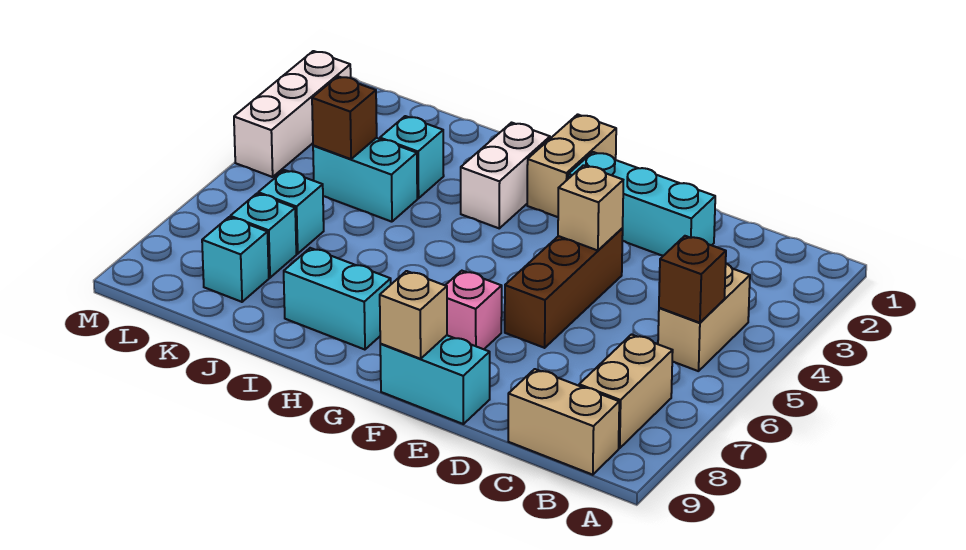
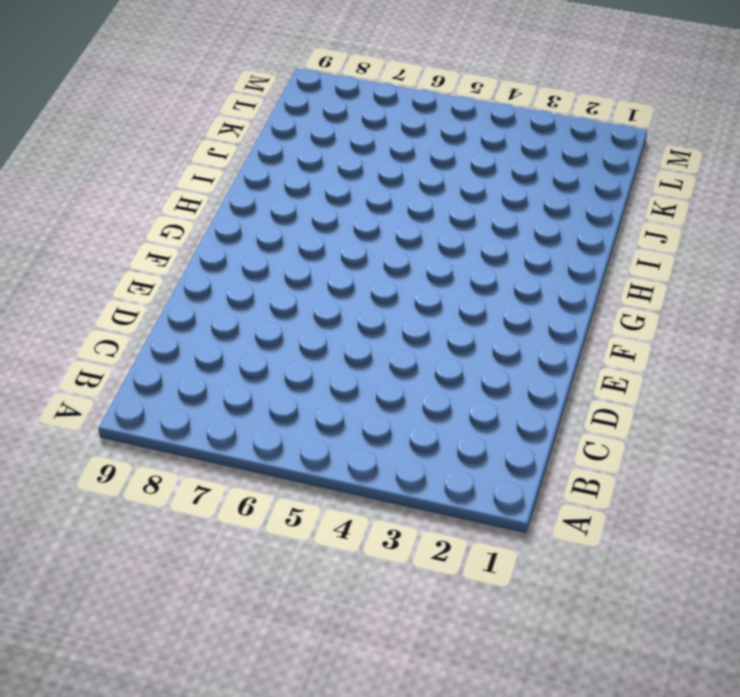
none -> tan 1x2 brick [658,264,750,371]
none -> tan 1x2 brick [579,335,673,448]
none -> tan 1x2 brick [508,369,619,475]

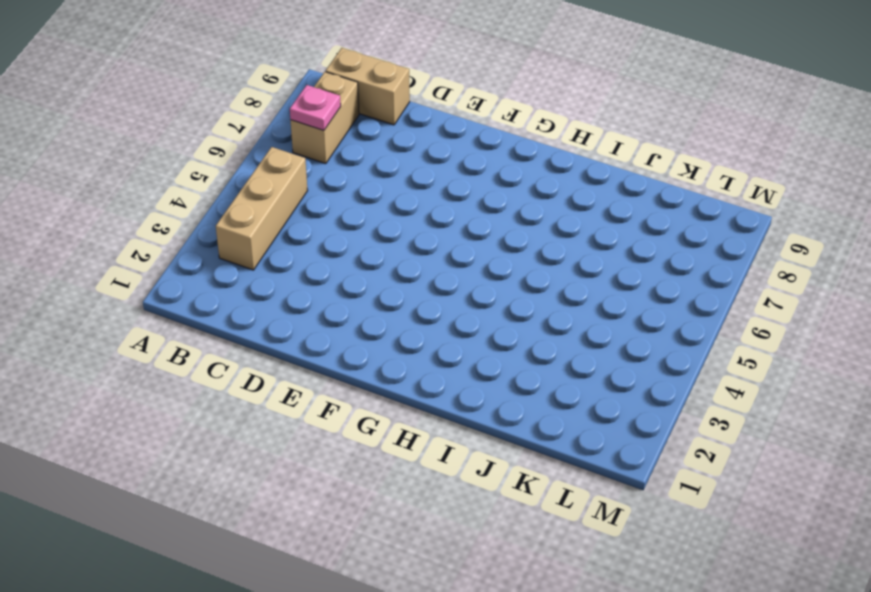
tan 1x3 brick [216,147,308,270] -> tan 1x2 brick [658,264,750,371]
pink 1x1 plate [290,85,341,131] -> none
none -> cyan 1x3 brick [568,152,715,256]
none -> brown 1x3 brick [505,229,623,348]
none -> cyan 1x2 brick [380,335,490,424]

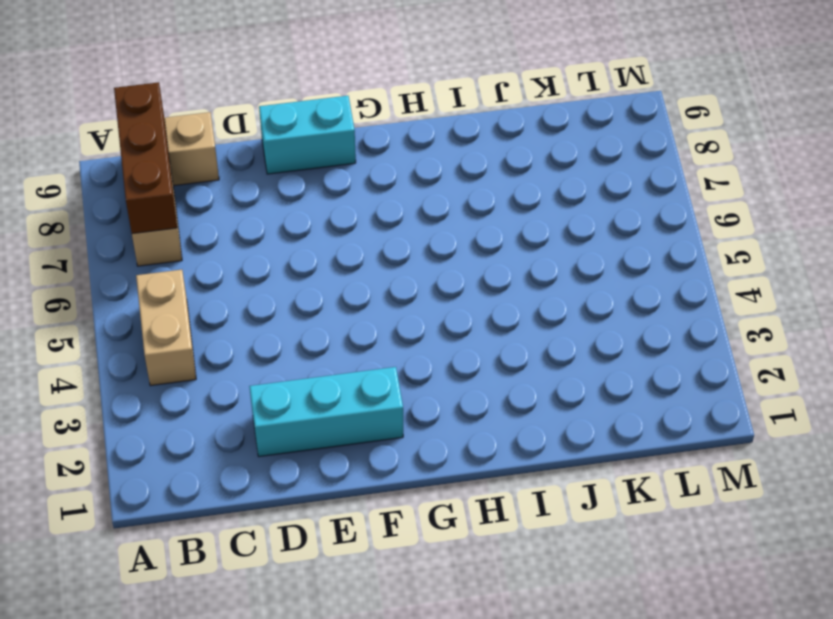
brown 1x3 brick [114,82,177,234] -> brown 1x3 brick moved to [505,229,623,348]
none -> pink 1x1 brick [445,271,502,349]
none -> tan 1x2 brick [527,114,616,217]
none -> white 1x2 brick [461,123,550,228]

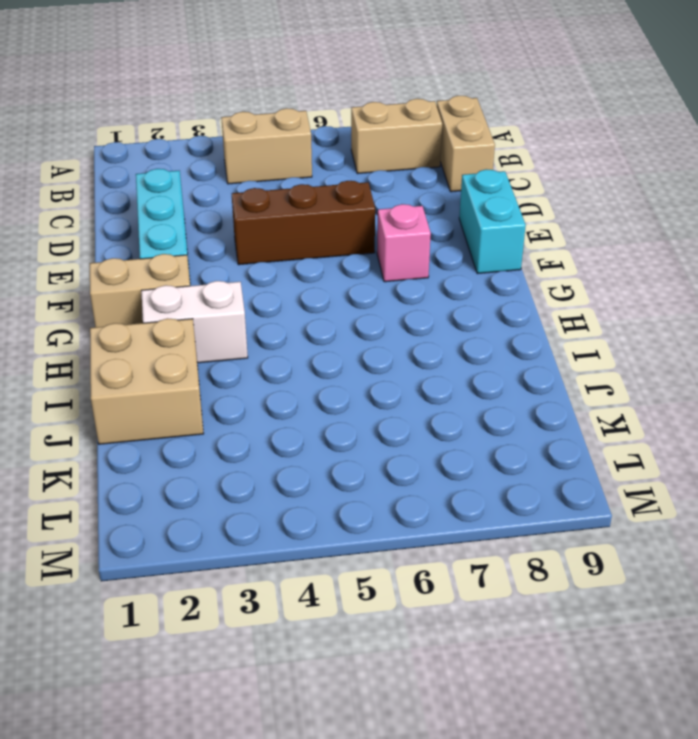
tan 2x2 brick [90,318,204,444] -> none
none -> cyan 1x2 brick [284,248,391,350]
none -> cyan 1x1 brick [380,116,444,198]
none -> cyan 1x2 brick [313,138,417,222]

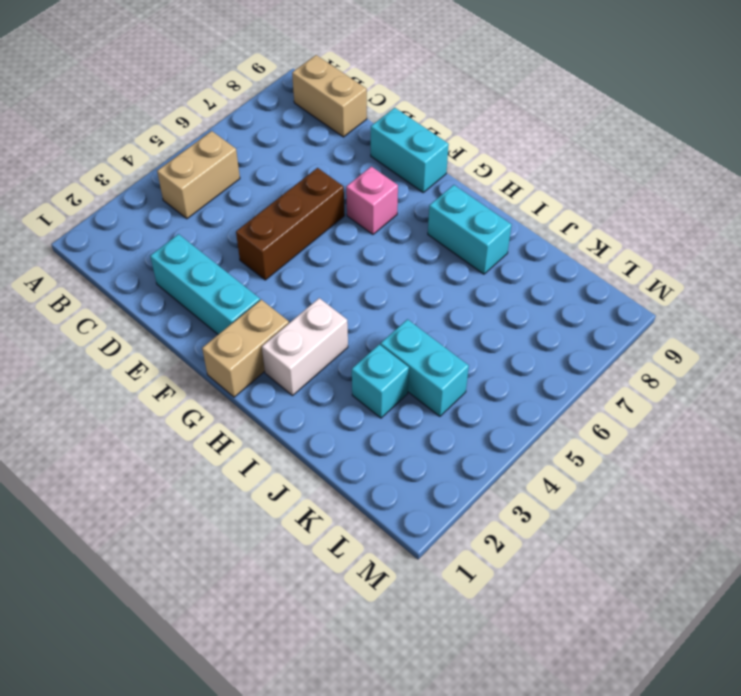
none -> tan 1x2 brick [579,335,673,448]
none -> cyan 1x1 brick [258,170,324,254]
none -> cyan 1x1 brick [230,194,296,278]

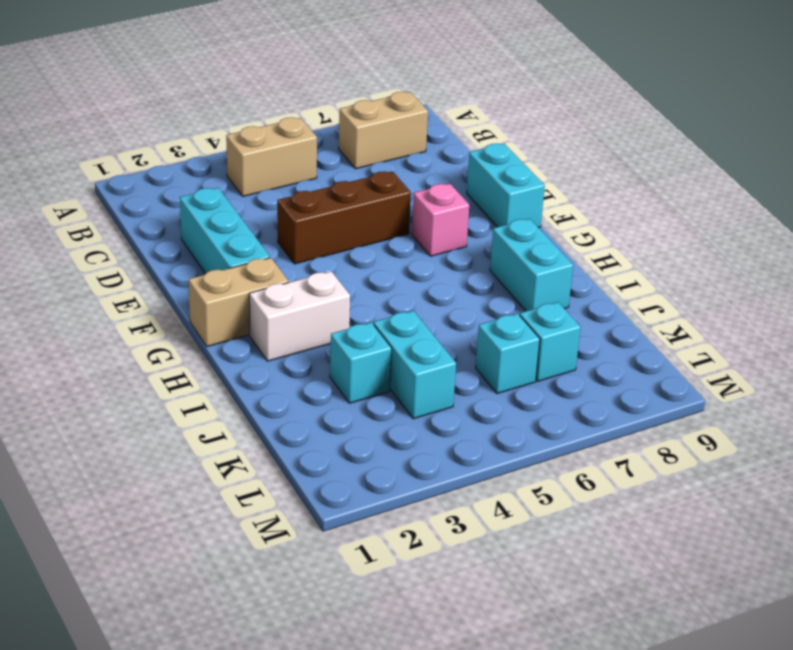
none -> tan 1x2 brick [508,369,619,475]
none -> cyan 1x1 brick [202,217,269,302]
none -> white 1x3 brick [234,51,351,177]

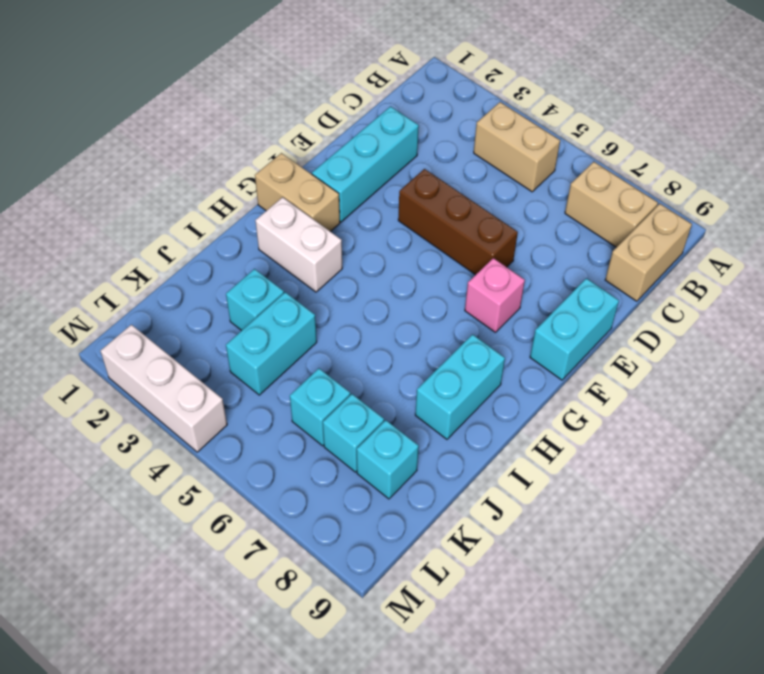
none -> brown 1x1 brick [659,236,726,323]
none -> tan 1x1 brick [558,165,623,250]
none -> tan 1x1 brick [380,271,447,359]

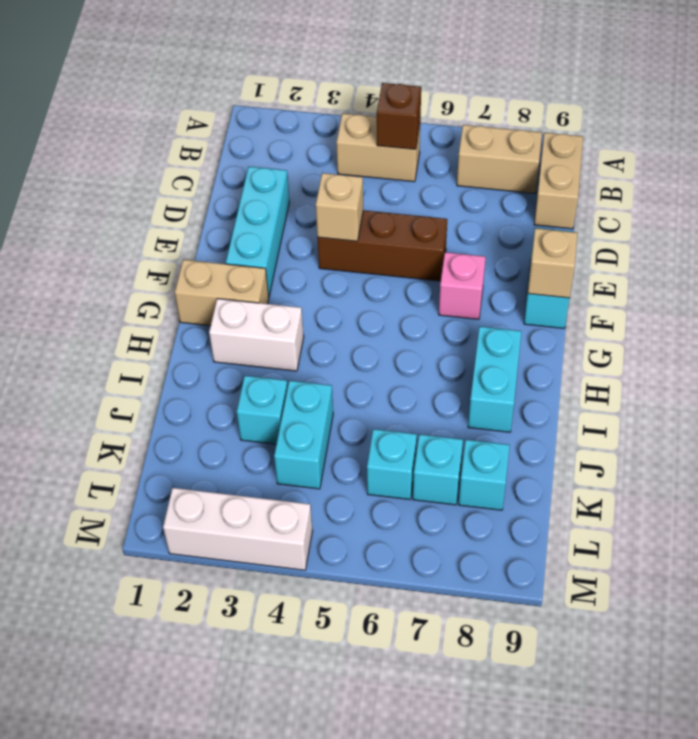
none -> brown 1x1 brick [312,76,377,159]

